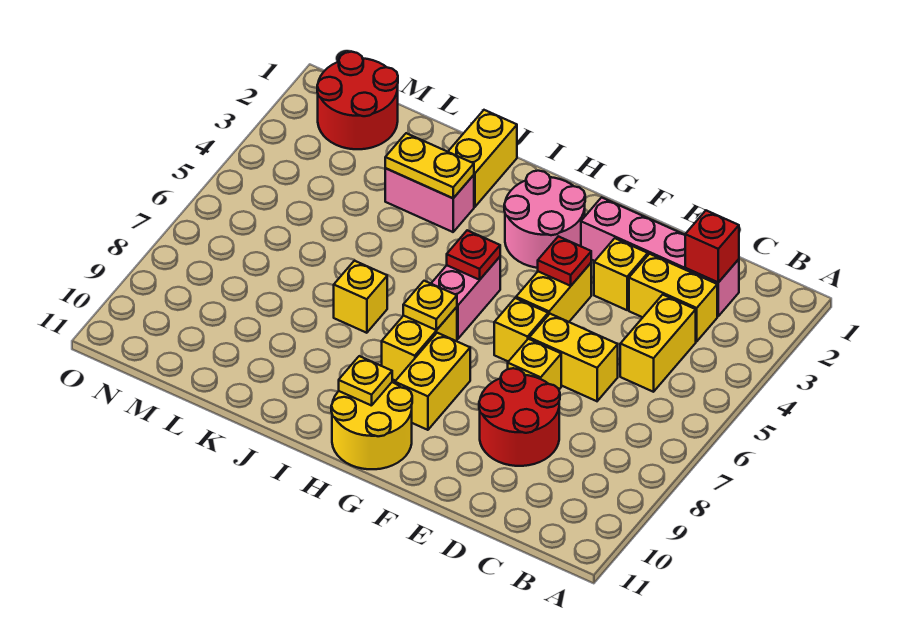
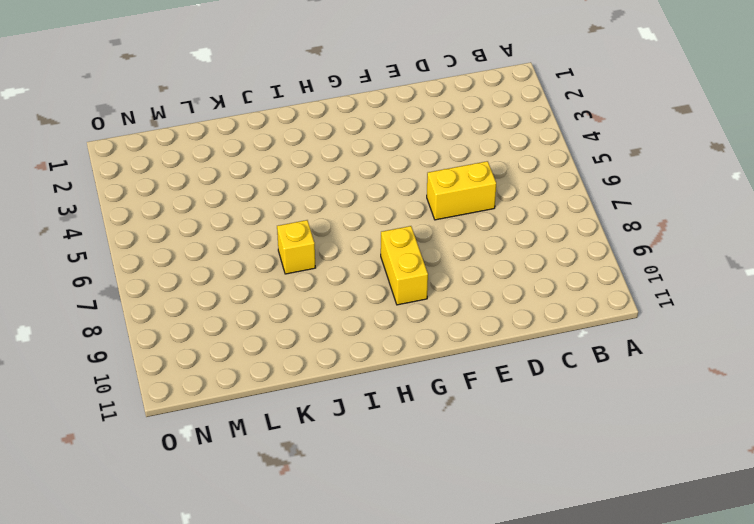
none -> pink 1x4 brick [581,197,739,316]
none -> yellow 1x2 brick [629,254,717,341]
none -> yellow 1x2 brick [620,295,696,392]

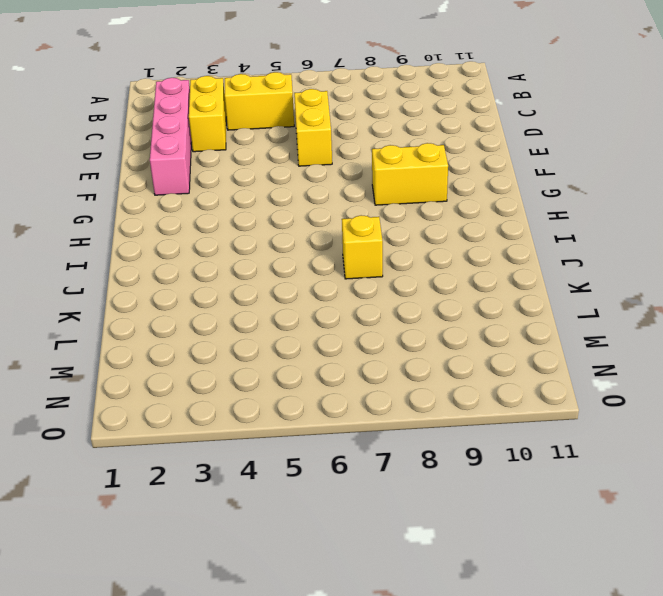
none -> red 2x2 round brick [479,368,560,466]
none -> yellow 1x1 brick [594,238,648,310]
none -> yellow 1x1 brick [508,339,561,389]

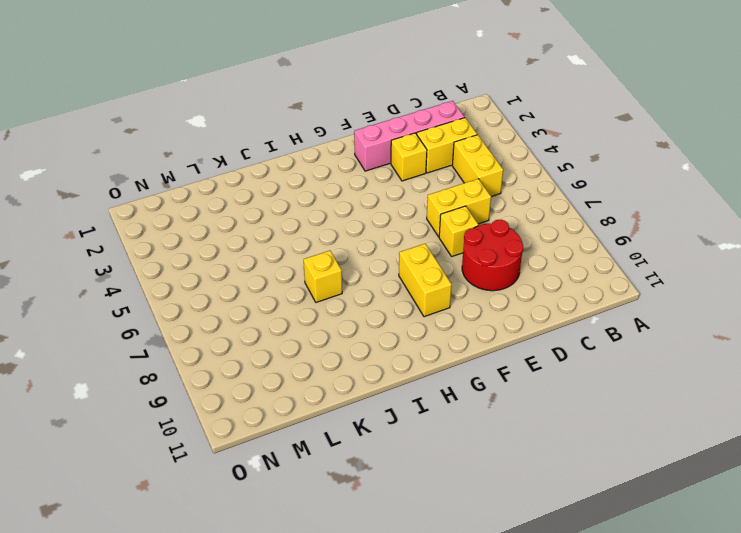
none -> yellow 1x2 brick [516,263,591,322]
none -> yellow 1x1 brick [494,298,548,362]
none -> pink 2x2 round brick [504,171,585,268]

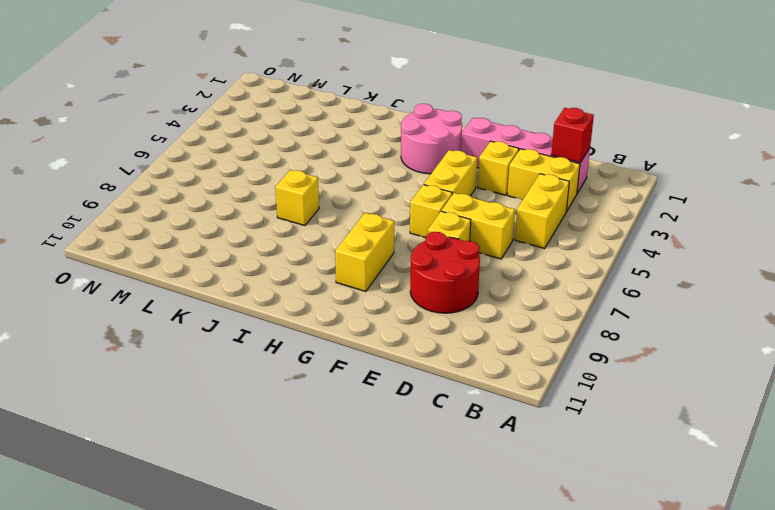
none -> yellow 2x2 round brick [331,382,412,469]
none -> pink 1x2 brick [431,257,500,339]
none -> yellow 1x2 brick [382,307,457,381]

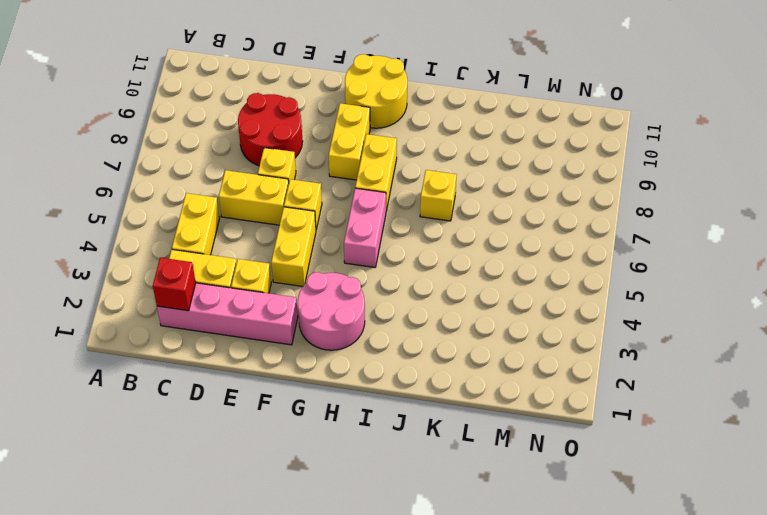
none -> yellow 1x2 brick [448,110,517,207]
none -> pink 1x2 brick [385,168,474,232]
none -> red 2x2 round brick [317,52,398,149]

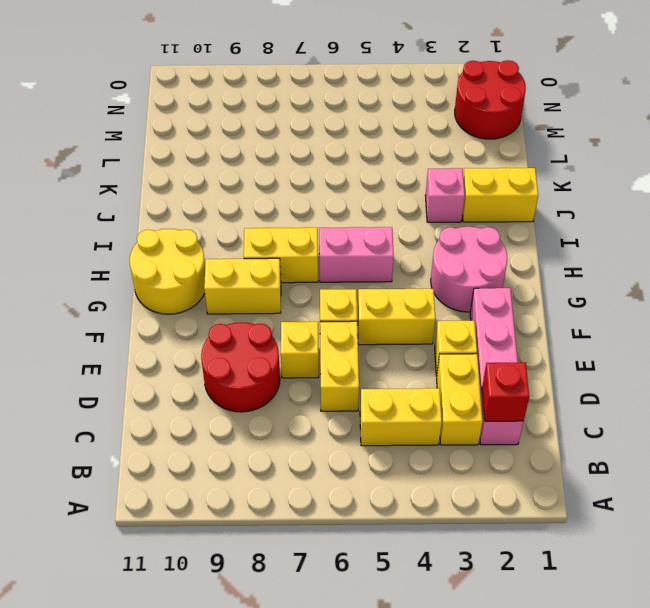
pink 1x1 brick [425,168,465,222] -> pink 1x2 brick [385,168,474,232]
none -> yellow 1x1 brick [334,261,387,333]
none -> red 1x1 plate [538,236,591,286]
none -> red 1x1 plate [447,230,500,280]

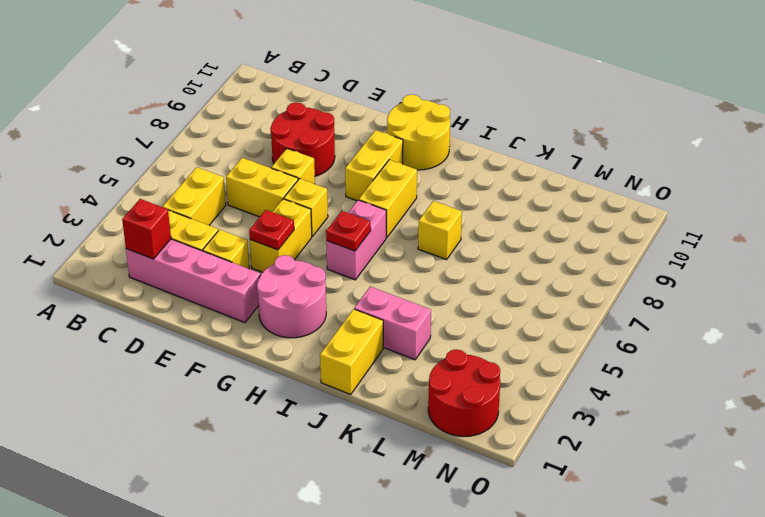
none -> yellow 1x1 plate [403,281,457,330]
none -> yellow 1x1 plate [339,356,392,406]
none -> yellow 1x2 plate [385,133,474,198]

